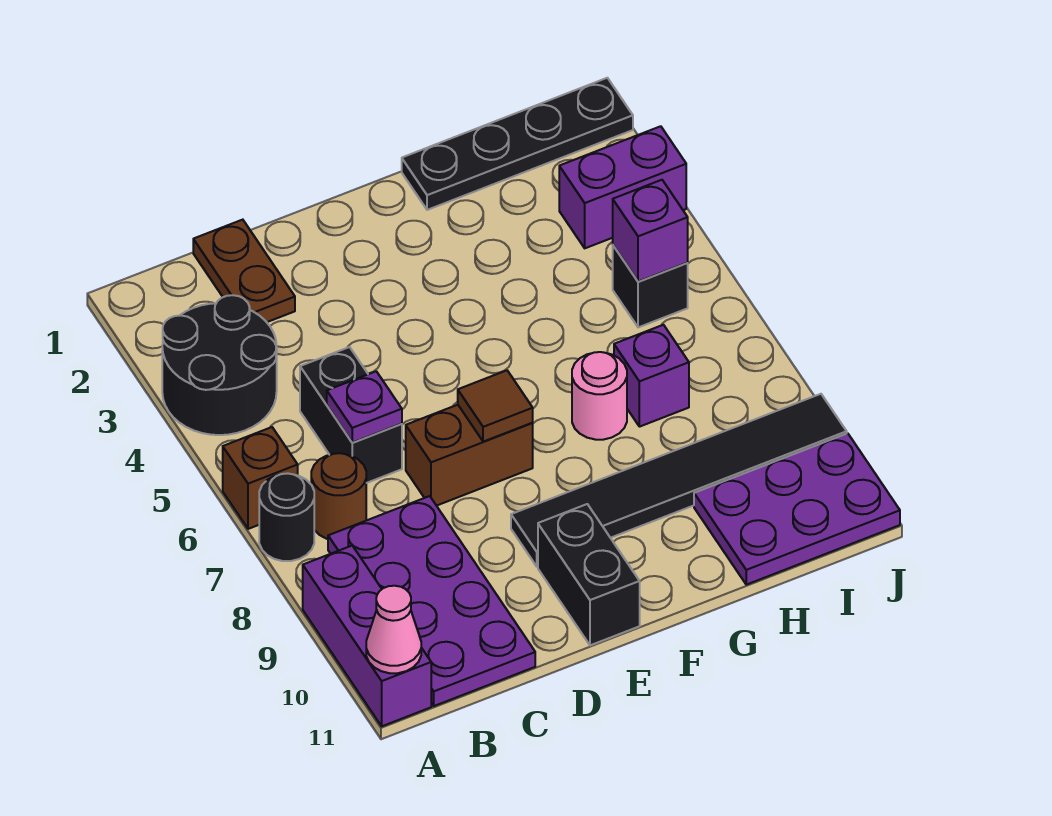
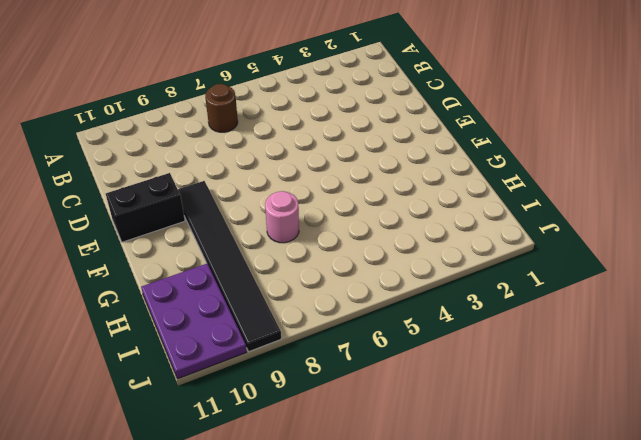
none -> black 2x2 round brick [162,295,277,435]
none -> brown 1x1 brick [223,427,298,529]
none -> black 1x1 round brick [259,473,314,561]

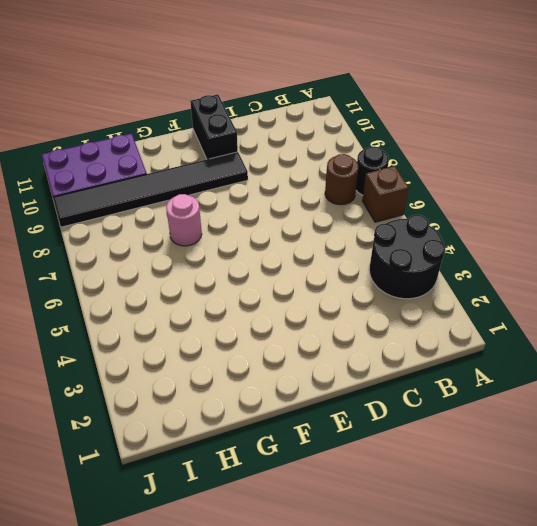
none -> purple 1x3 brick [303,546,431,726]
none -> purple 2x4 plate [328,496,535,706]
none -> brown 1x2 plate [193,220,295,322]

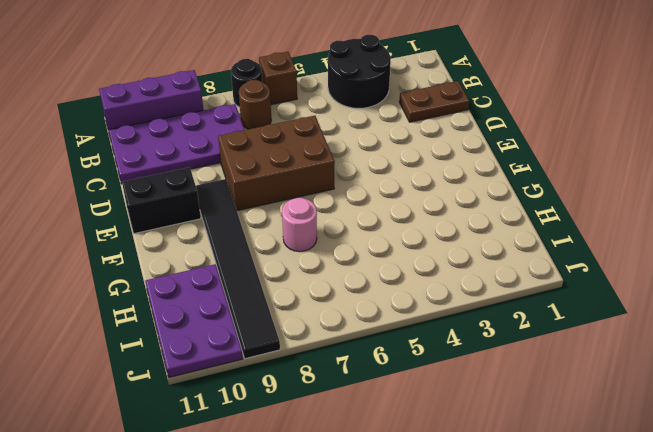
brown 2x3 brick [218,116,335,211] -> brown 1x2 brick [406,405,533,506]
none -> black 1x2 brick [300,347,402,483]
none -> black 1x4 plate [402,78,633,210]
none -> purple 1x1 brick [614,325,689,427]

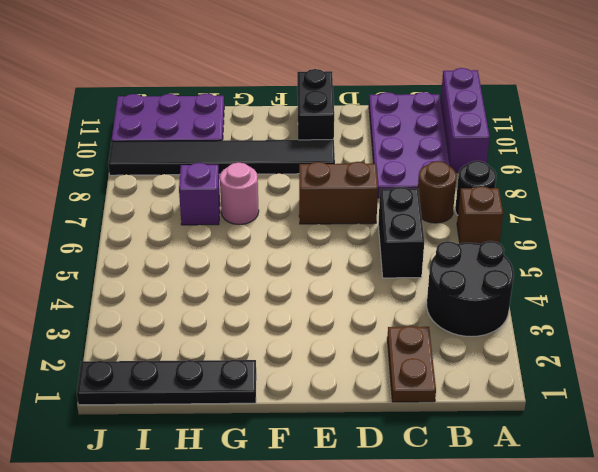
none -> purple 1x2 brick [559,126,686,248]
none -> black 1x1 brick [613,246,688,327]
none -> pink 1x1 cone [366,586,421,673]

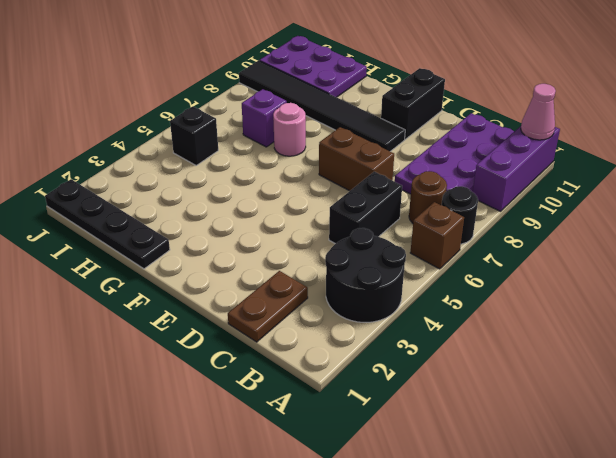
none -> purple 1x2 brick [559,126,686,248]
none -> purple 1x1 plate [327,371,402,443]
none -> brown 1x1 tile [458,370,533,442]

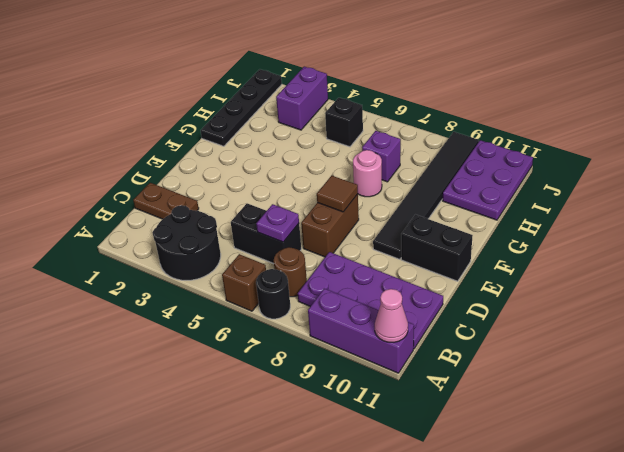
none -> purple 1x1 brick [613,180,688,282]

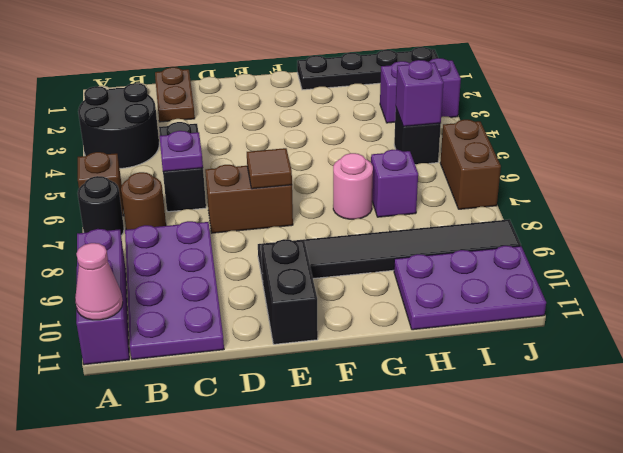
brown 1x2 brick [440,120,501,209] -> none

